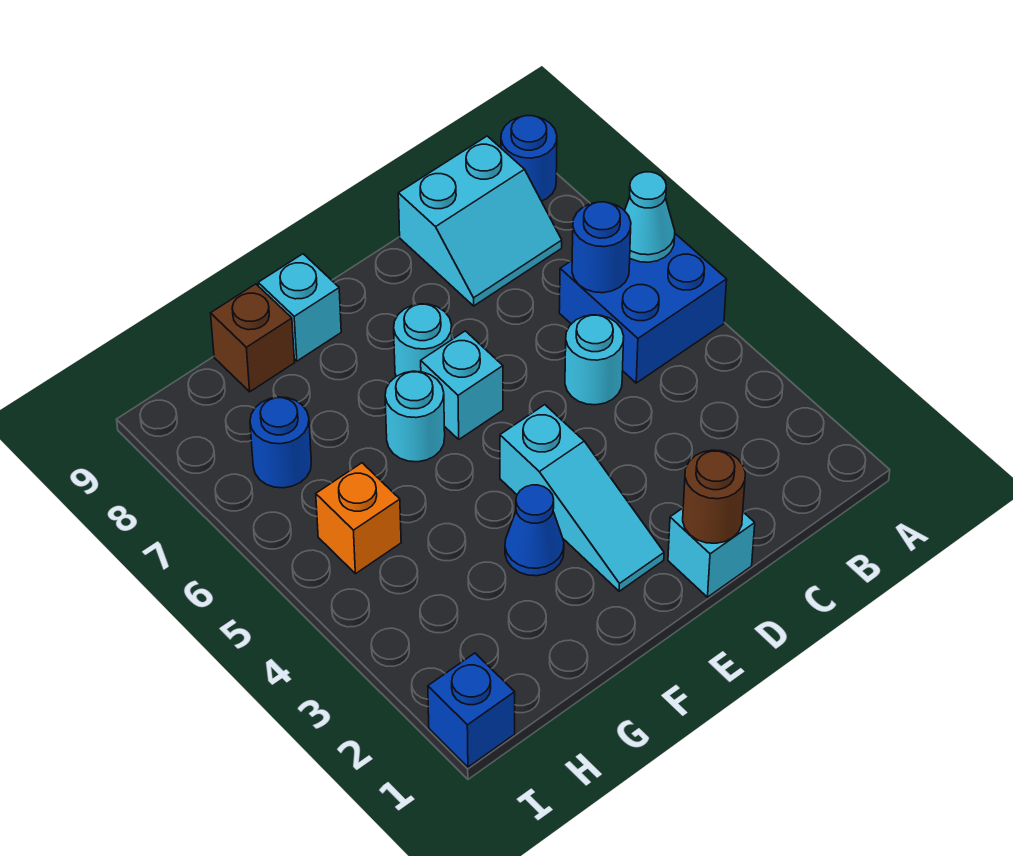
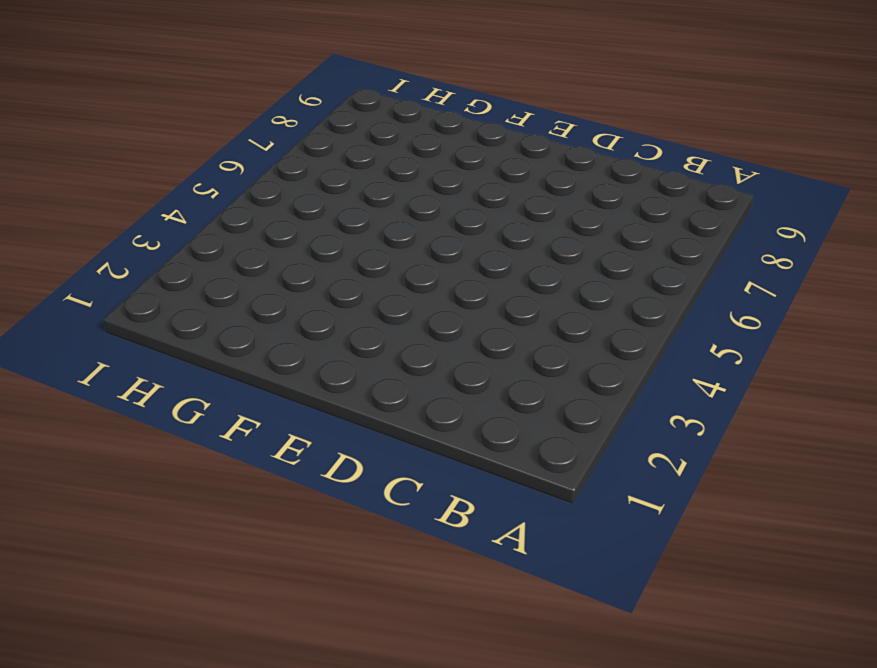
none -> blue 2x2 brick [559,234,727,383]
none -> blue 1x1 round brick [501,116,557,201]
none -> cyan 2x2 slope [398,136,562,306]

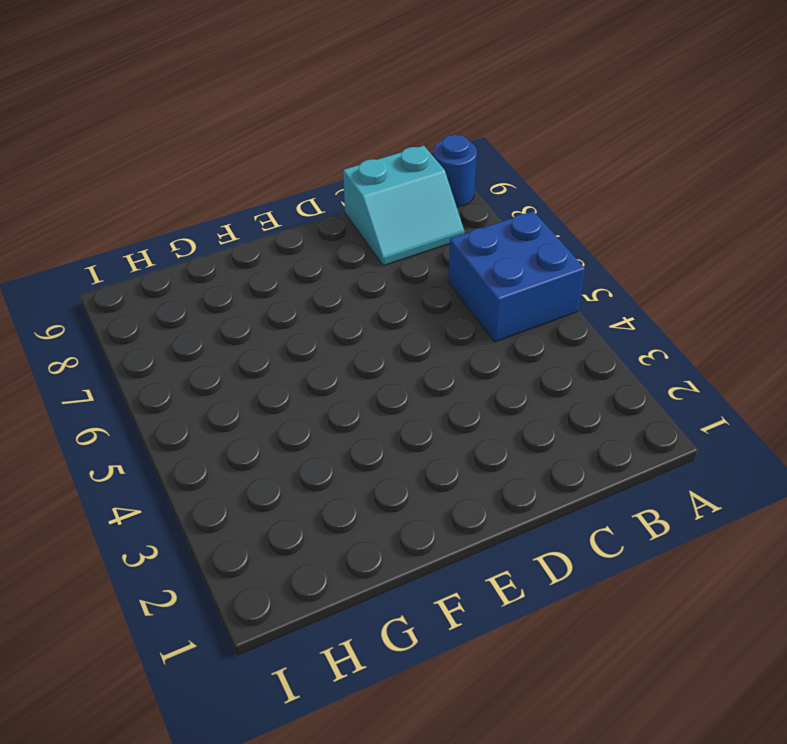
none -> cyan 1x1 round brick [565,315,624,405]
none -> cyan 1x1 brick [668,508,755,597]
none -> cyan 1x3 slope [500,405,664,591]

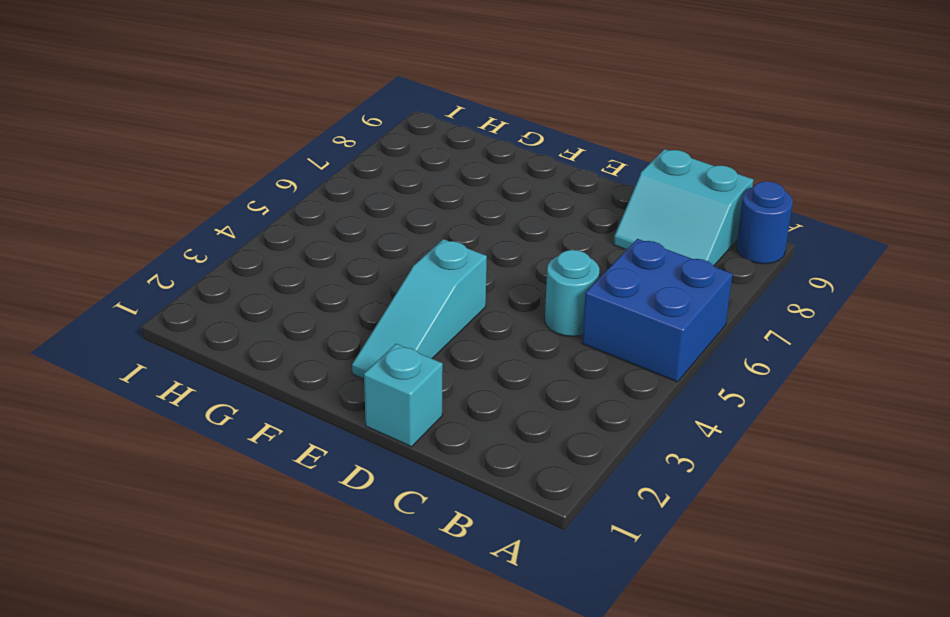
none -> cyan 1x1 brick [421,331,503,439]
none -> cyan 1x1 round brick [394,304,452,376]
none -> blue 1x1 cone [505,485,564,576]

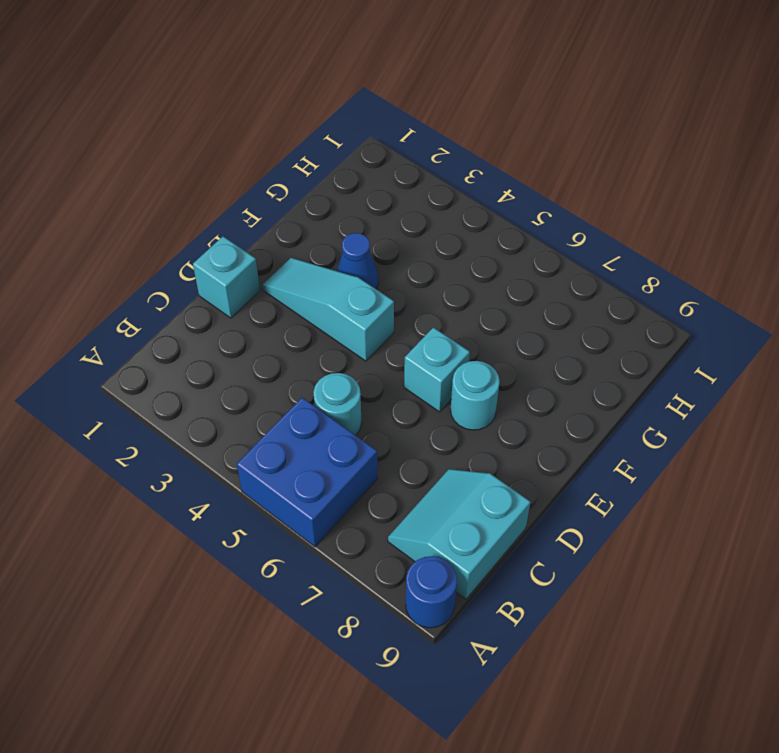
none -> cyan 1x1 round brick [385,371,445,462]
none -> cyan 1x1 brick [258,254,341,361]
none -> brown 1x1 brick [211,284,295,392]

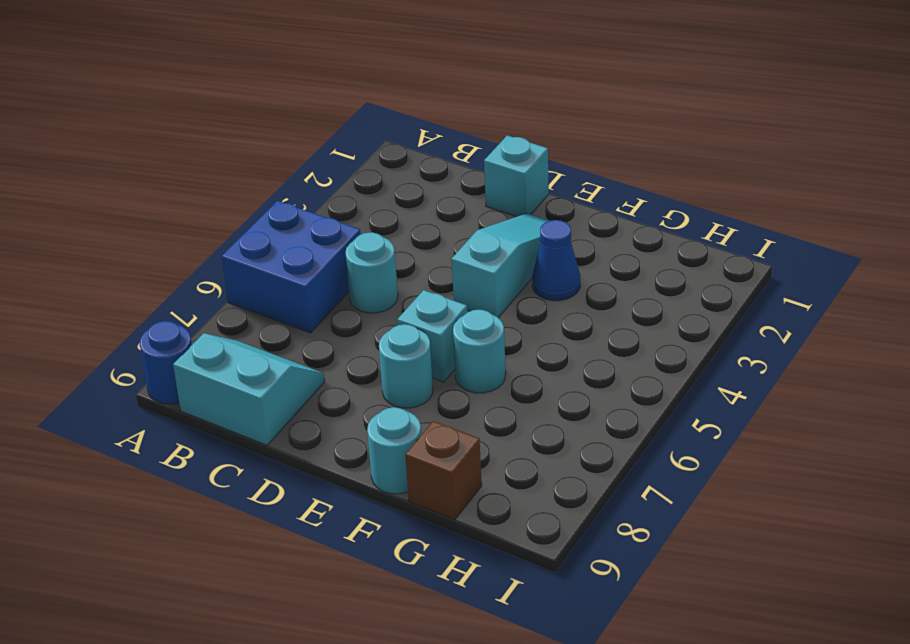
cyan 1x1 round brick [367,407,421,494] -> cyan 1x1 brick [258,254,341,361]
none -> orange 1x1 brick [316,463,401,574]
none -> blue 1x1 round brick [250,397,311,488]
none -> blue 1x1 brick [428,653,515,767]

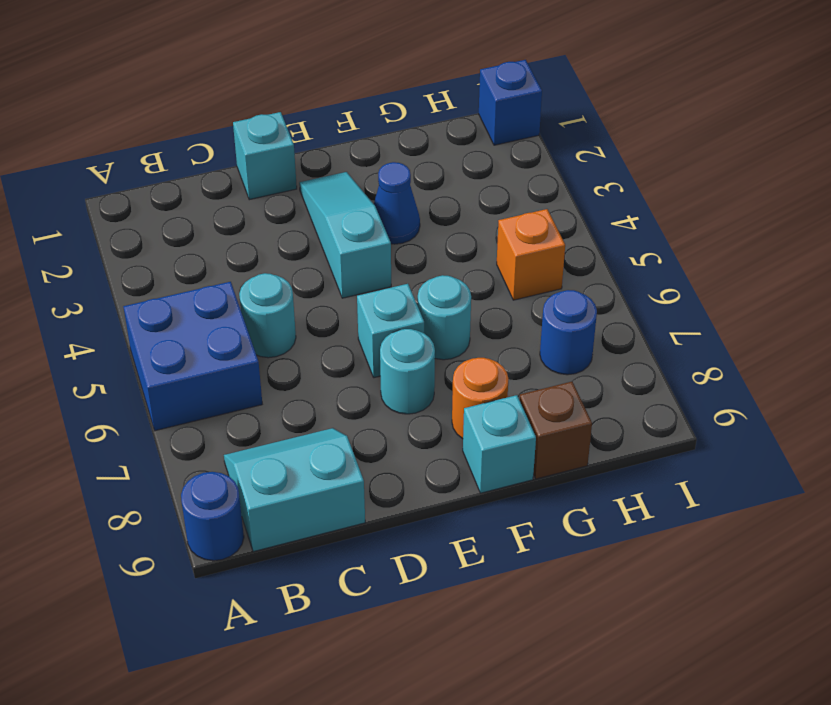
orange 1x1 round brick [452,358,508,439] -> none
none -> cyan 1x1 cone [625,172,675,262]
none -> blue 1x1 round brick [572,202,631,293]
none -> brown 1x1 round brick [683,450,745,543]

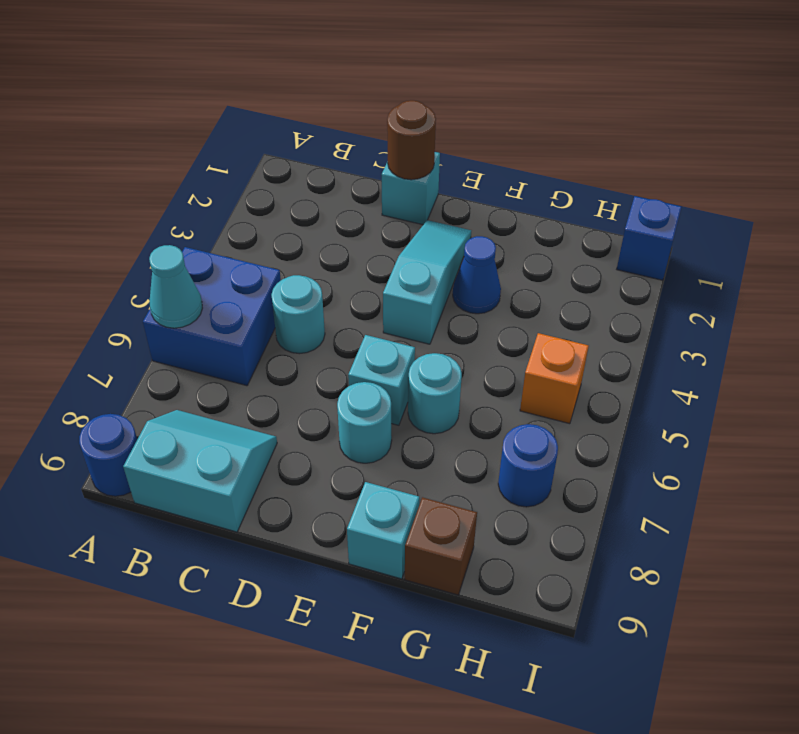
none -> blue 1x1 round brick [572,202,631,293]

